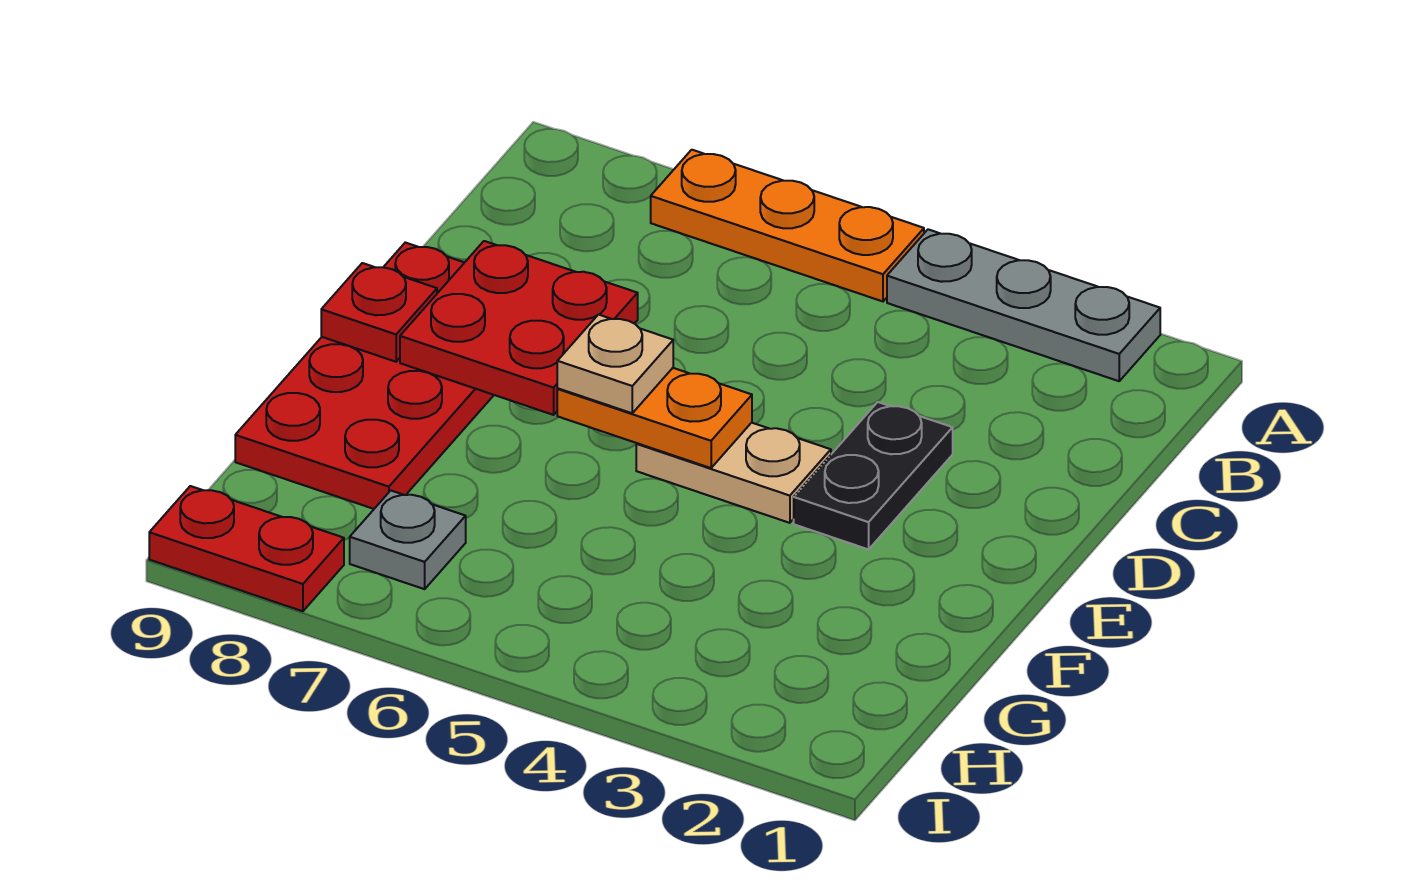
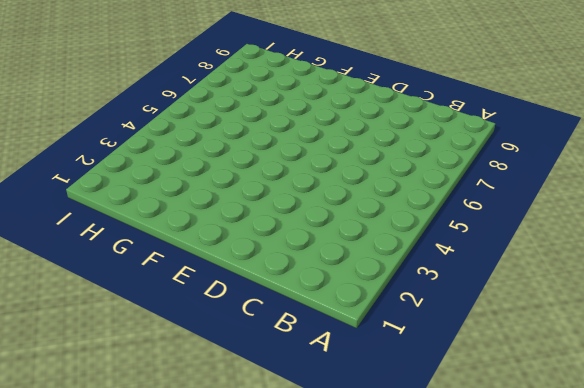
none -> grey 1x3 plate [887,229,1160,381]
none -> orange 1x3 plate [651,150,924,301]

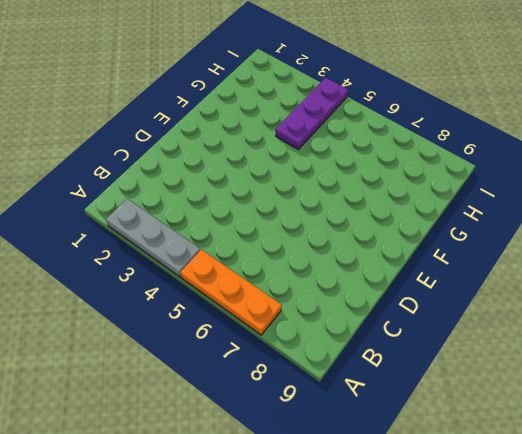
purple 1x3 plate [276,78,348,149] -> none
none -> black 1x2 plate [794,402,953,549]
none -> red 2x4 plate [235,243,494,509]

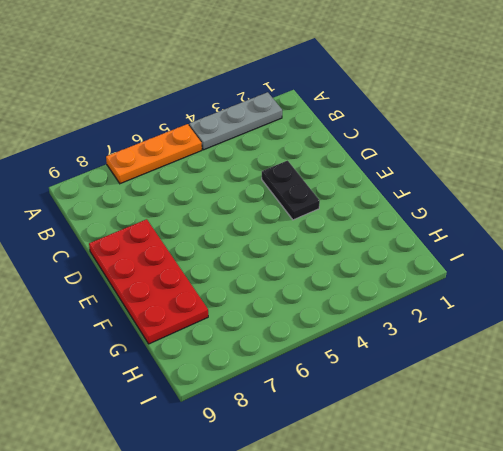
none -> tan 1x2 plate [636,423,831,523]
none -> grey 1x1 plate [350,491,466,589]

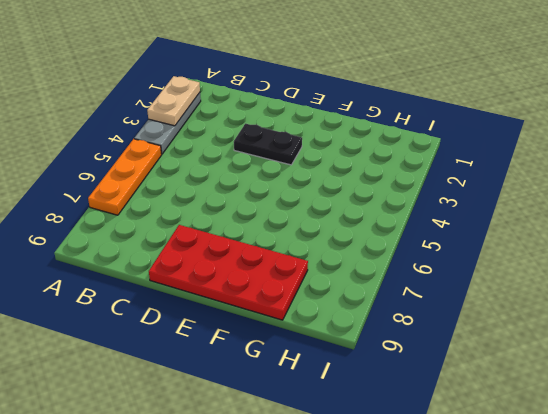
tan 1x2 plate [147,76,200,126] -> tan 1x2 plate moved to [636,423,831,523]
none -> grey 1x1 plate [350,491,466,589]
none -> red 1x2 plate [149,486,344,611]

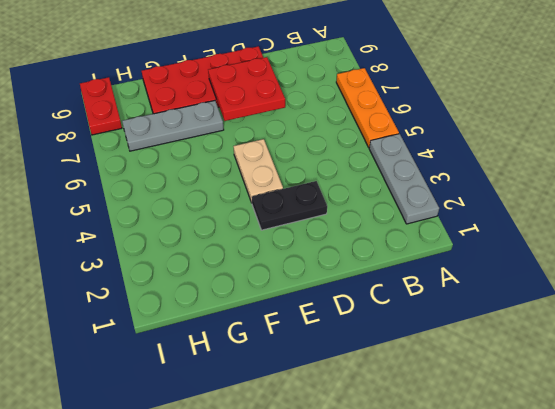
grey 1x3 plate [122,101,224,151] -> grey 1x1 plate [350,491,466,589]
none -> orange 1x2 plate [557,368,752,468]
none -> red 1x1 plate [321,263,437,362]

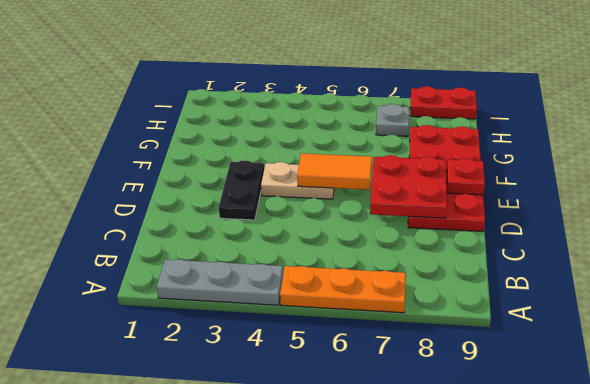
orange 1x2 tile [297,153,372,190] -> orange 1x2 plate [557,368,752,468]
none -> tan 1x1 plate [557,315,673,413]

